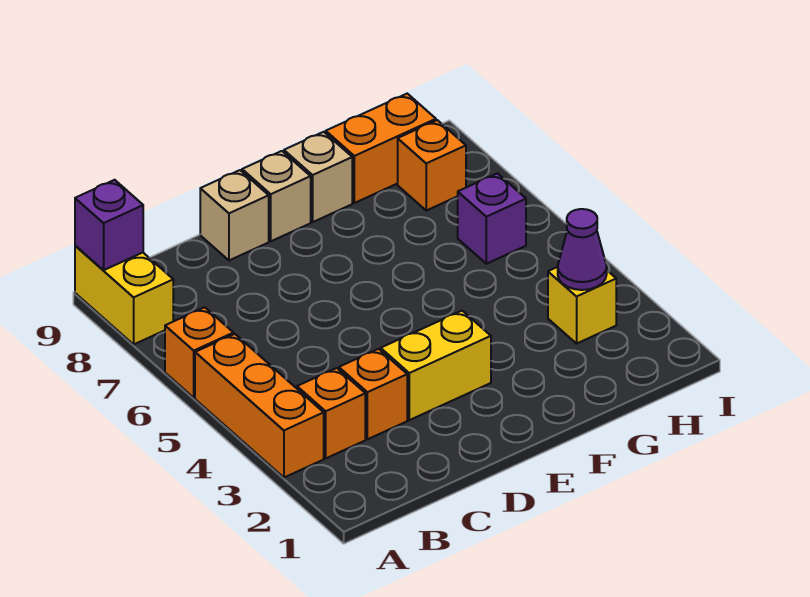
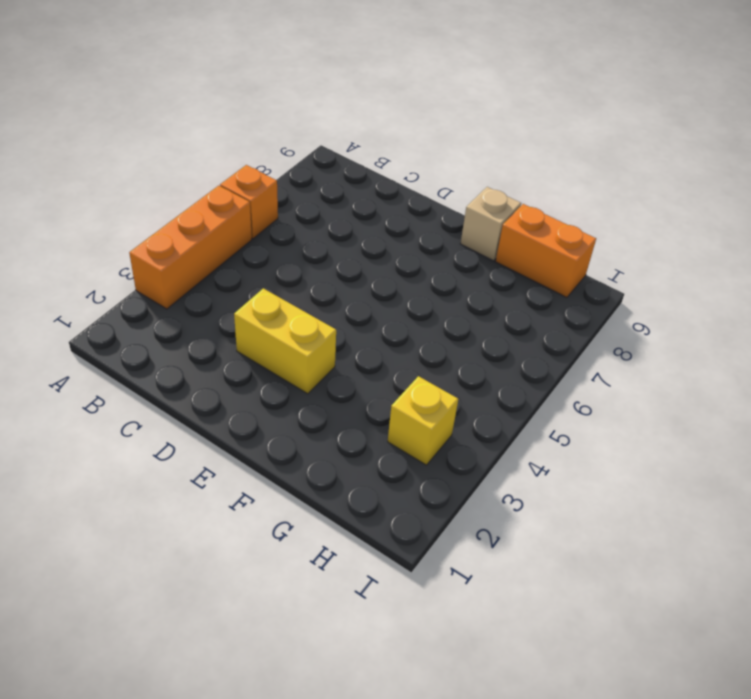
none -> yellow 1x2 brick [75,246,173,344]
none -> orange 1x1 brick [297,368,365,458]
none -> orange 1x1 brick [339,349,407,439]

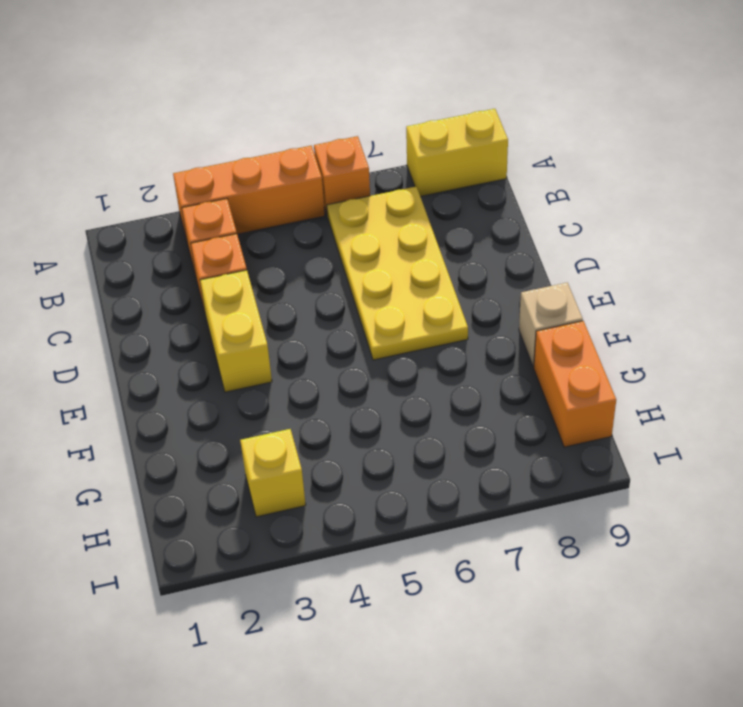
yellow 2x4 plate [327,187,468,360] -> none
none -> tan 1x1 brick [200,170,269,260]
none -> tan 1x1 brick [242,151,311,241]
none -> purple 1x1 brick [458,173,526,264]

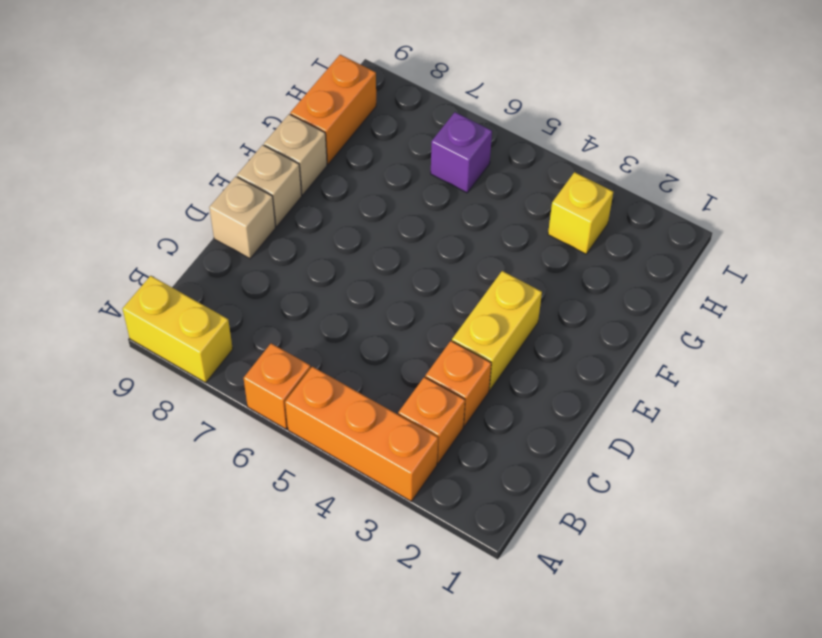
none -> orange 1x1 brick [398,120,466,210]
none -> purple 1x1 brick [75,180,143,270]
none -> purple 1x1 cone [558,209,607,290]

